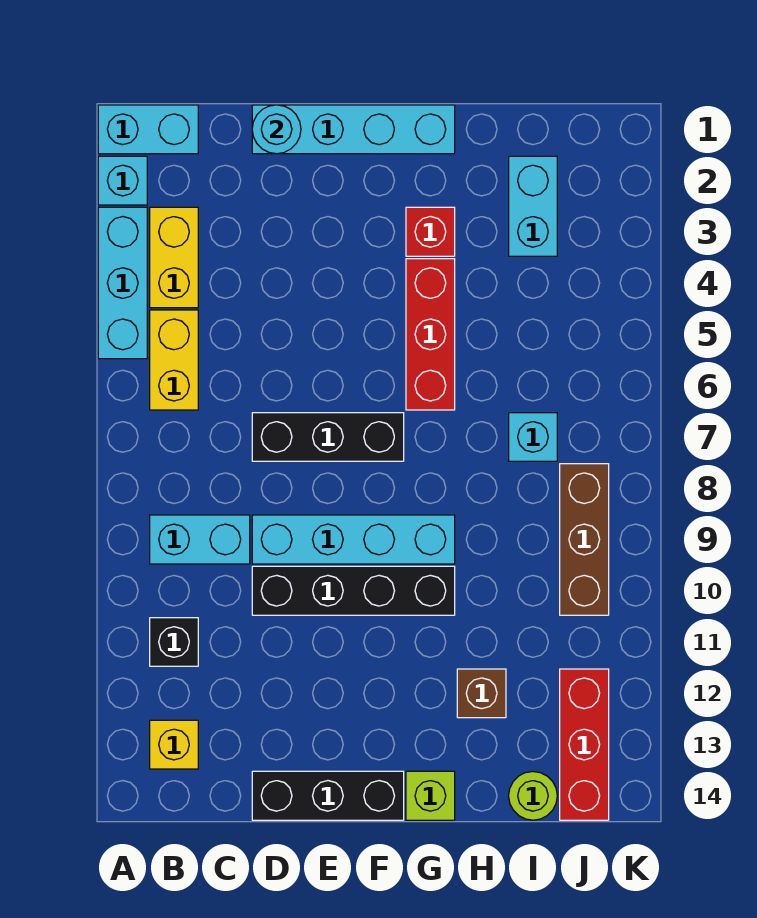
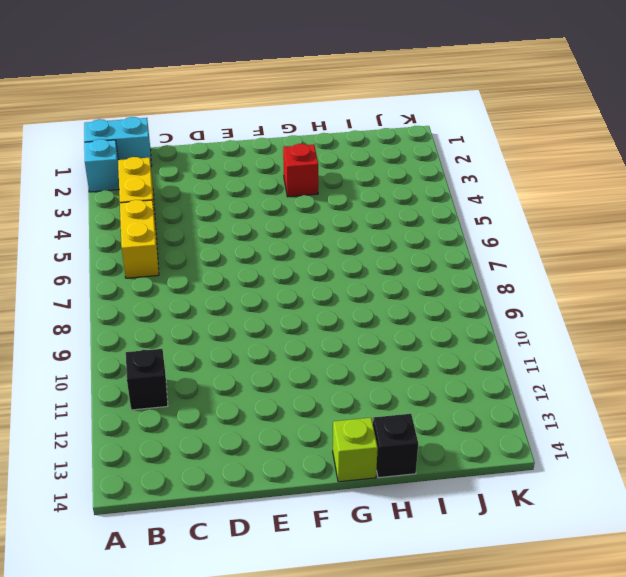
black 1x1 brick [373,414,418,478] -> none
none -> cyan 1x3 brick [98,207,147,359]
none -> cyan 1x2 brick [150,515,250,564]
none -> yellow 1x1 brick [150,720,198,769]

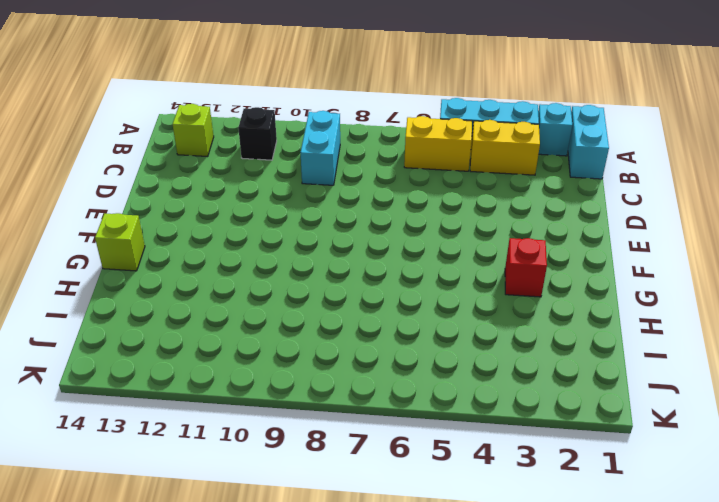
lime 1x1 brick [172,104,214,156] -> yellow 1x1 brick [150,720,198,769]
none -> cyan 1x4 brick [252,105,455,154]
none -> black 1x3 brick [252,413,404,461]
none -> cyan 1x4 brick [252,515,455,564]

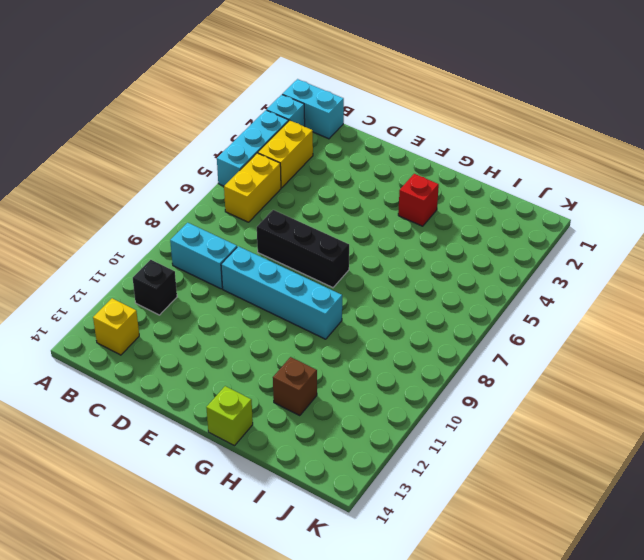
none -> cyan 1x4 brick [252,105,455,154]
none -> black 1x4 brick [252,566,455,615]
none -> black 1x3 brick [252,771,404,820]

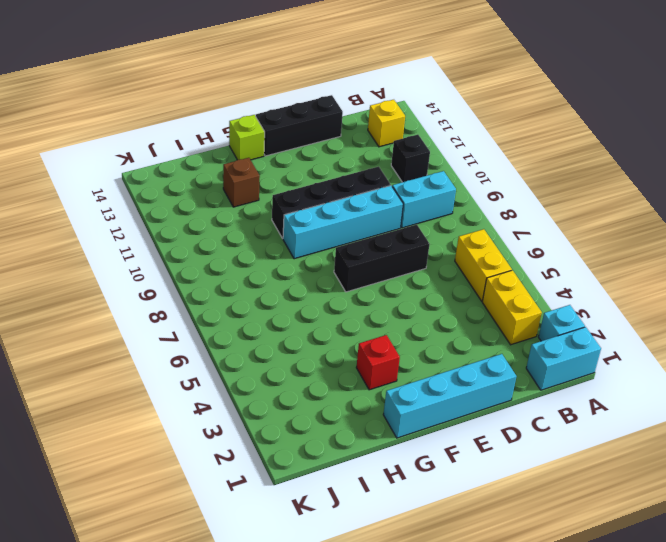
none -> cyan 1x3 brick [98,207,147,359]
none -> red 1x3 brick [406,259,455,410]
none -> cyan 1x2 brick [509,156,557,256]

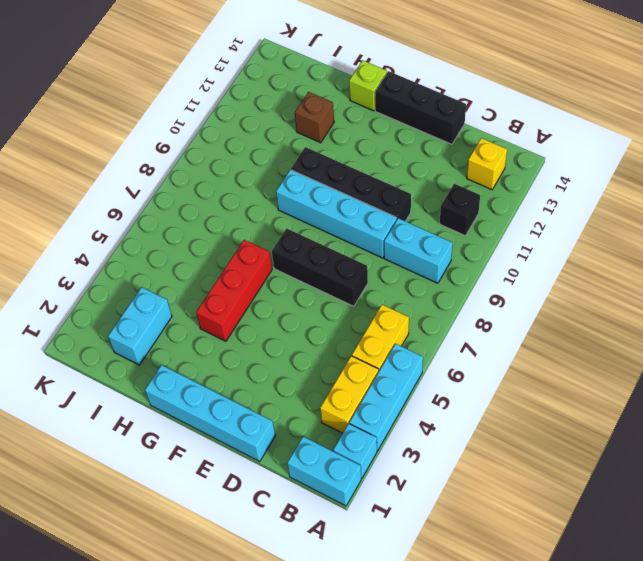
none -> red 1x1 brick [406,207,455,256]
none -> cyan 1x1 brick [509,413,557,461]
none -> lime 1x1 round brick [509,772,557,820]

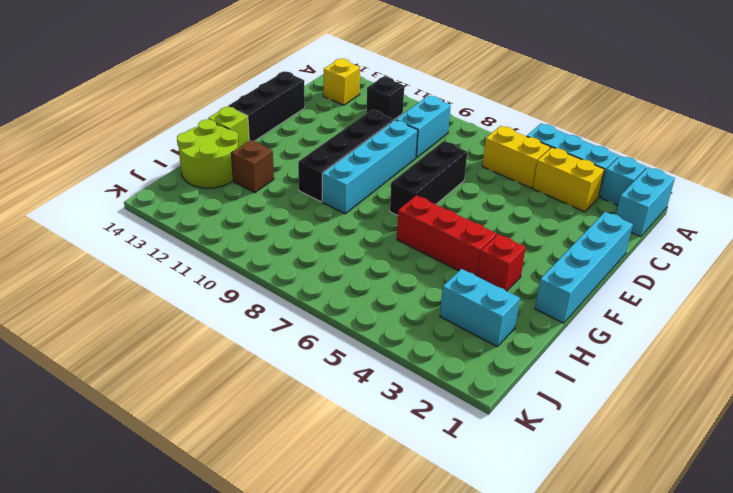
lime 2x2 round brick [177,119,238,188] -> lime 1x1 round brick [509,772,557,820]
none -> cyan 1x1 brick [509,413,557,461]
none -> brown 1x3 brick [560,464,609,615]
none -> red 1x3 brick [560,669,609,820]

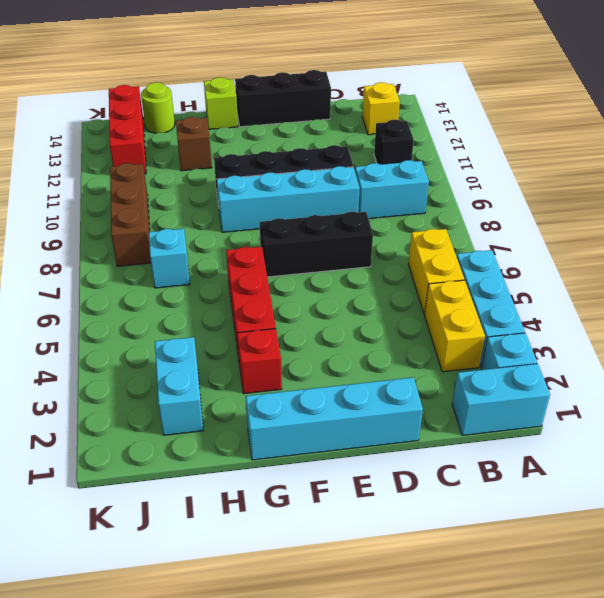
none -> cyan 1x1 round brick [252,105,301,154]

